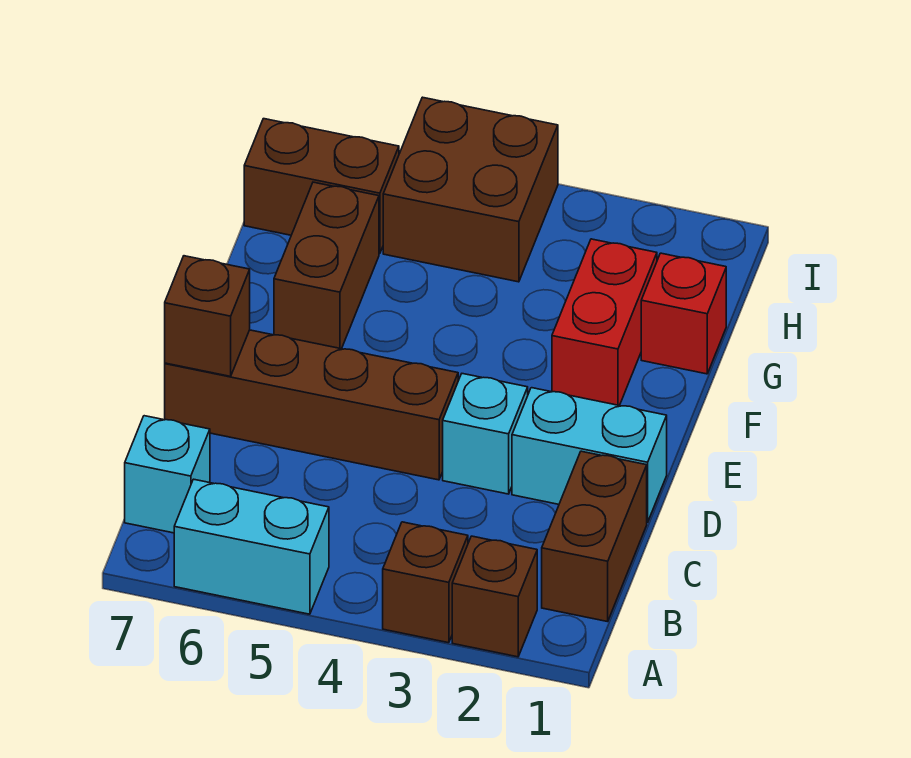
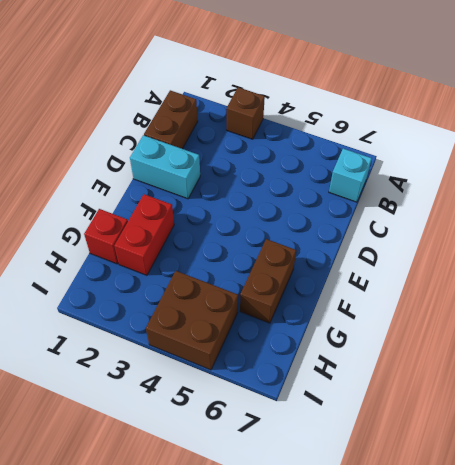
none -> brown 1x1 brick [452,536,537,657]
none -> cyan 1x2 brick [174,479,329,614]
none -> cyan 1x1 brick [443,374,528,494]

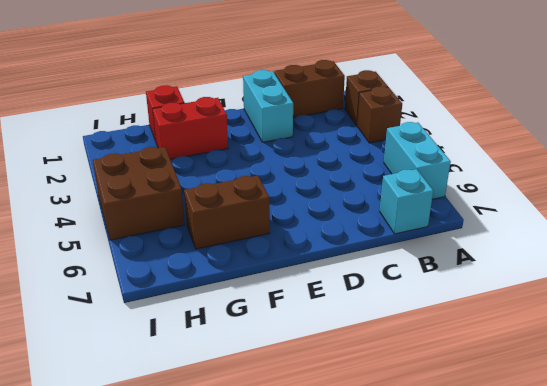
none -> cyan 1x1 brick [443,374,528,494]
none -> brown 1x4 brick [165,330,458,480]
none -> brown 1x2 brick [244,119,399,253]

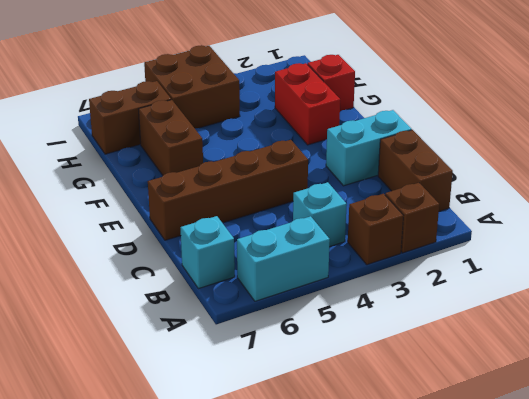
cyan 1x1 brick [293,182,347,247] -> cyan 1x1 brick moved to [443,374,528,494]
none -> brown 1x1 brick [165,256,250,376]

